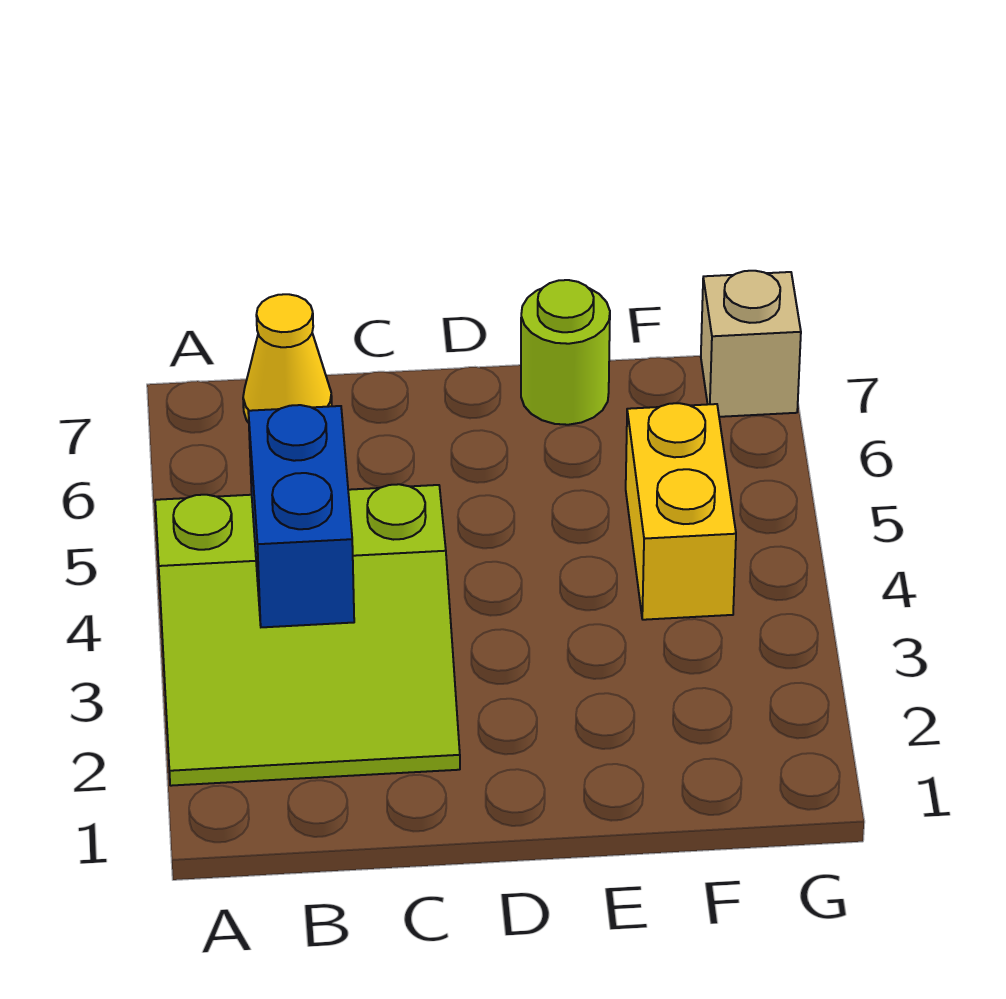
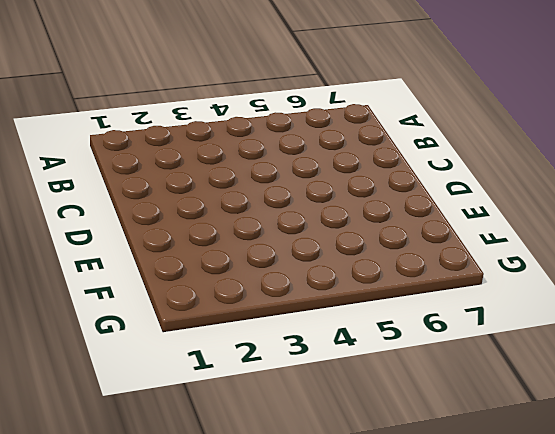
none -> lime 3x3 slope [155,484,460,786]
none -> yellow 1x1 cone [243,294,332,423]

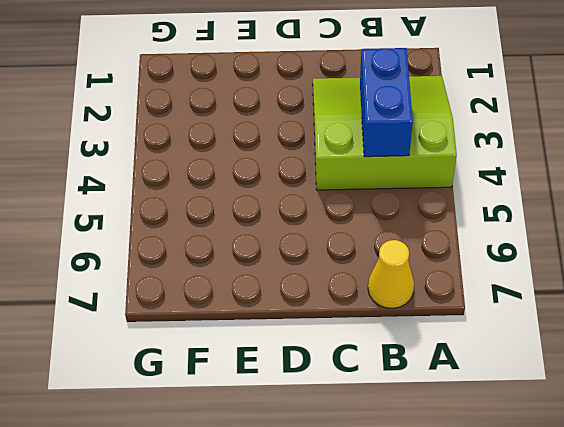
none -> lime 1x1 round brick [521,280,610,425]
none -> yellow 1x2 brick [626,403,736,620]

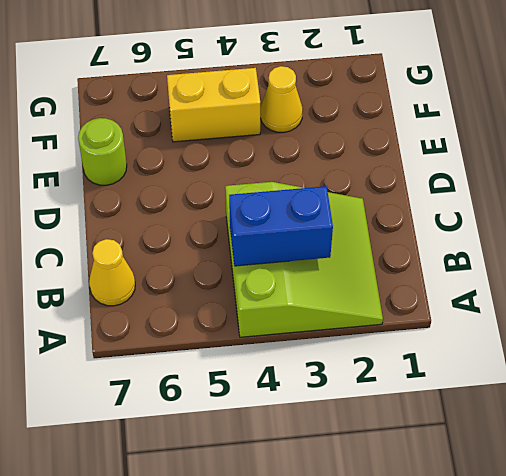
yellow 1x1 cone [260,66,303,132] -> none
none -> tan 1x1 brick [701,271,801,417]

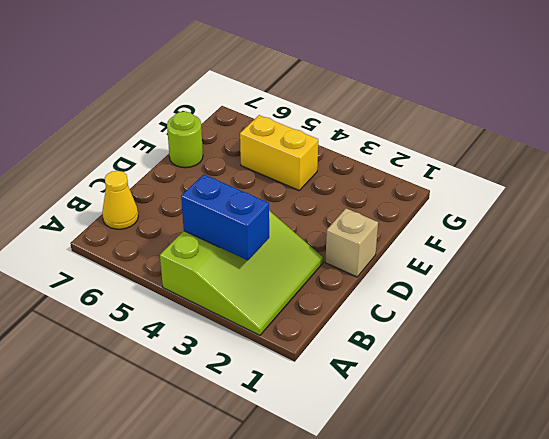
tan 1x1 brick [325,208,378,277] -> tan 1x1 brick moved to [701,271,801,417]

